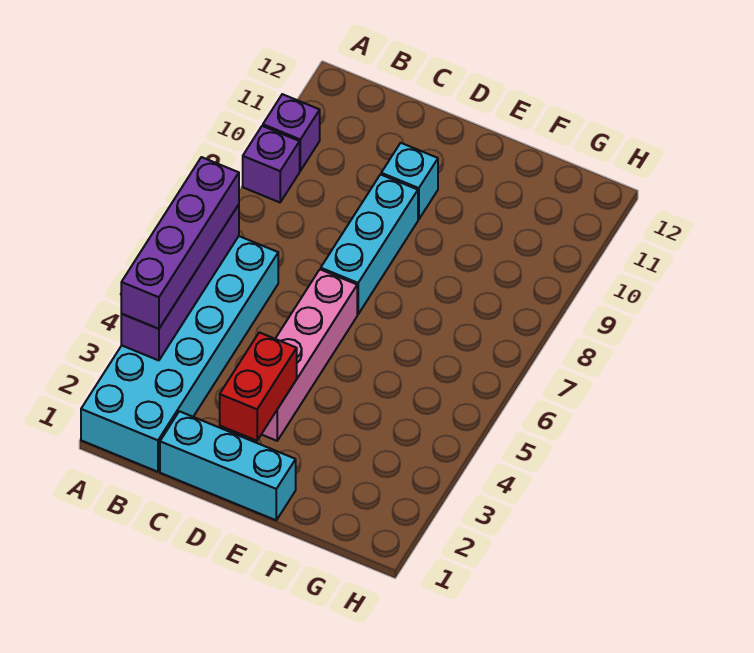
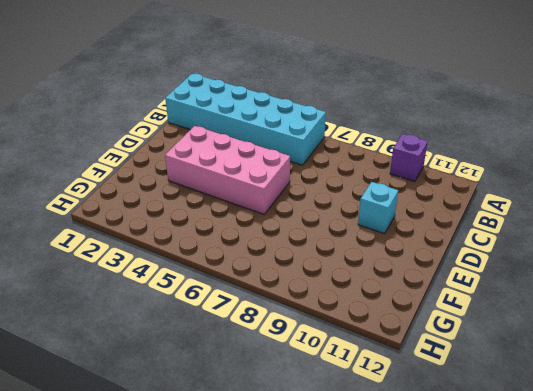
pink 2x4 brick [165,126,290,214] -> pink 1x4 brick [261,269,357,441]
none -> purple 1x1 brick [243,126,300,202]
none -> cyan 1x3 brick [160,411,296,520]

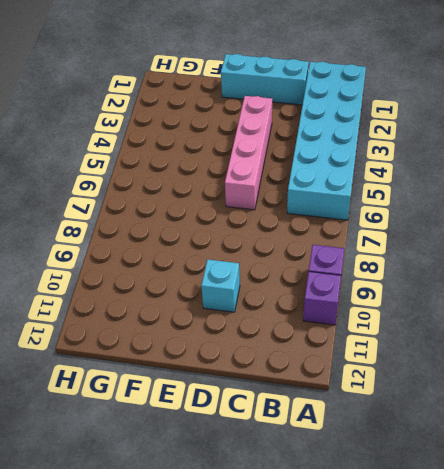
none -> cyan 1x3 brick [321,175,418,314]
none -> purple 1x4 brick [121,205,239,360]

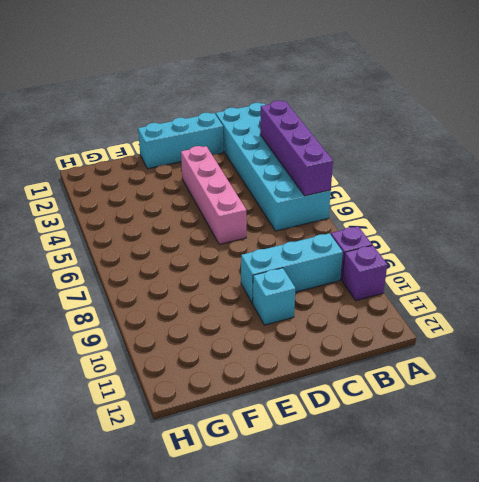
cyan 1x3 brick [241,233,343,303] -> cyan 1x3 brick turned to [321,175,418,314]
none -> red 1x2 brick [220,332,297,441]
none -> purple 1x4 brick [121,157,239,329]

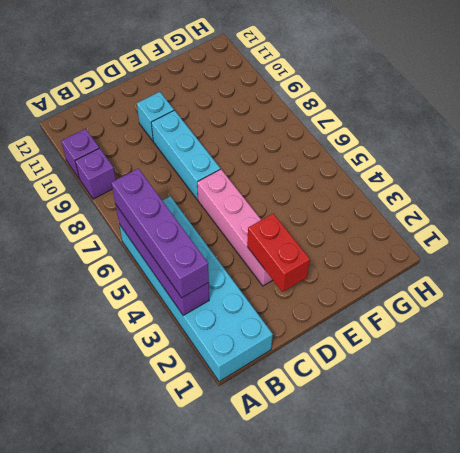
none -> cyan 1x3 brick [160,411,296,520]

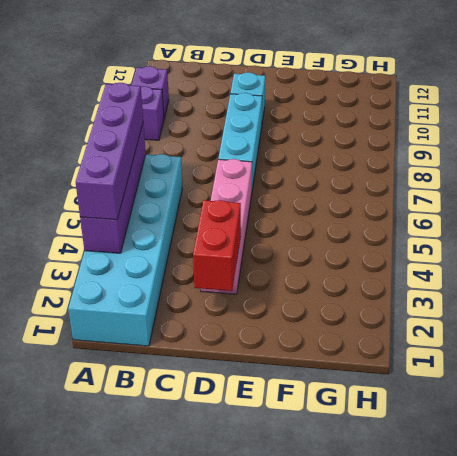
none -> cyan 1x3 brick [160,411,296,520]

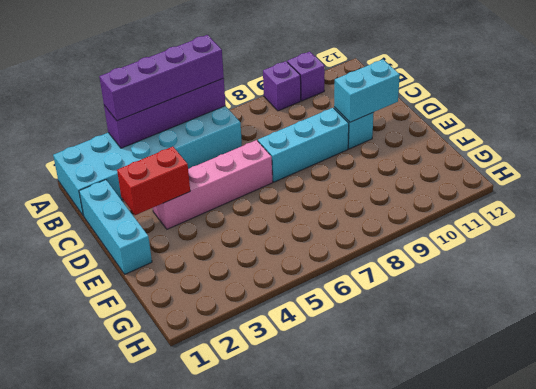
cyan 1x2 brick [334,59,400,122] -> none

